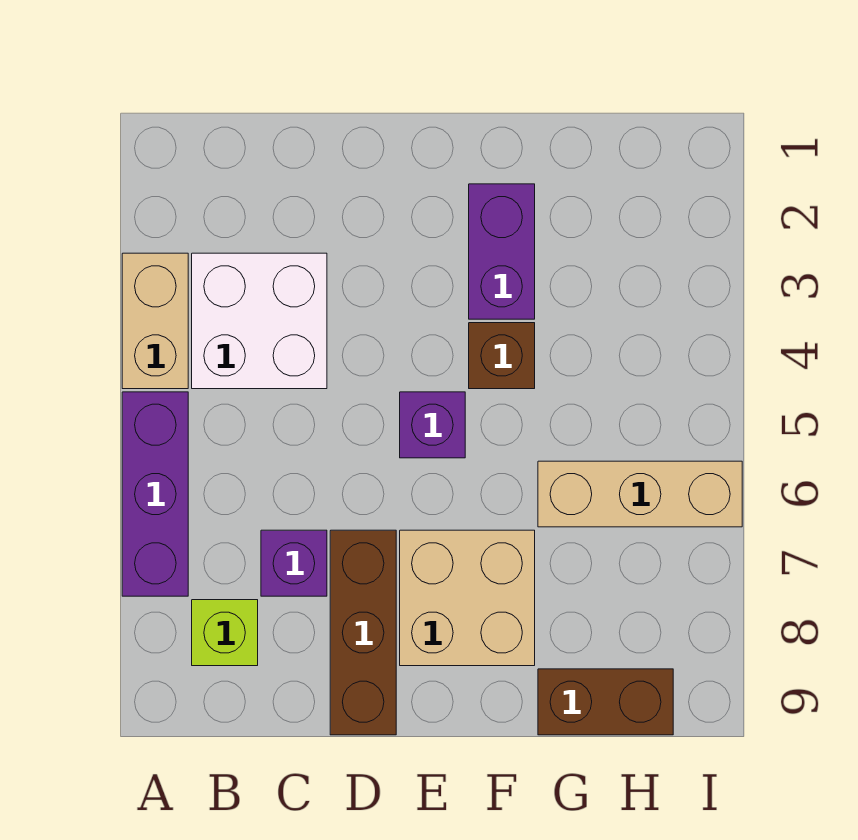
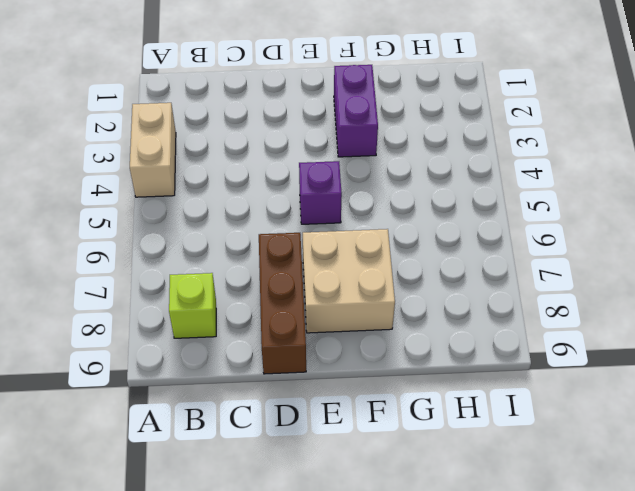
none -> purple 1x3 brick [122,392,188,596]
none -> white 2x2 brick [192,253,327,389]
none -> purple 1x1 brick [261,530,327,596]

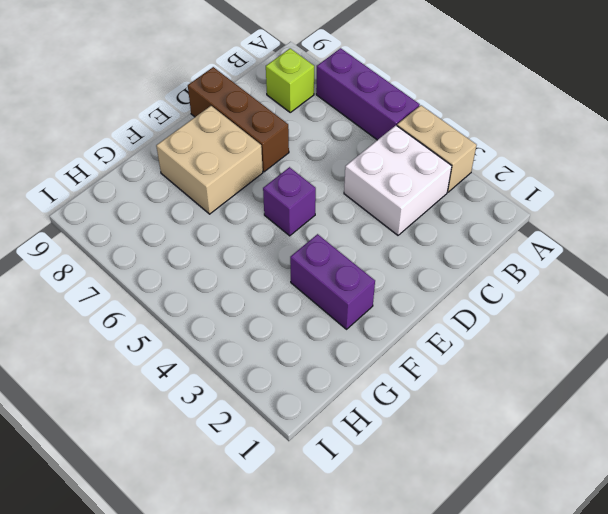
none -> purple 1x1 brick [261,530,327,596]
none -> brown 1x1 brick [469,323,535,389]
none -> tan 1x3 brick [538,461,742,527]

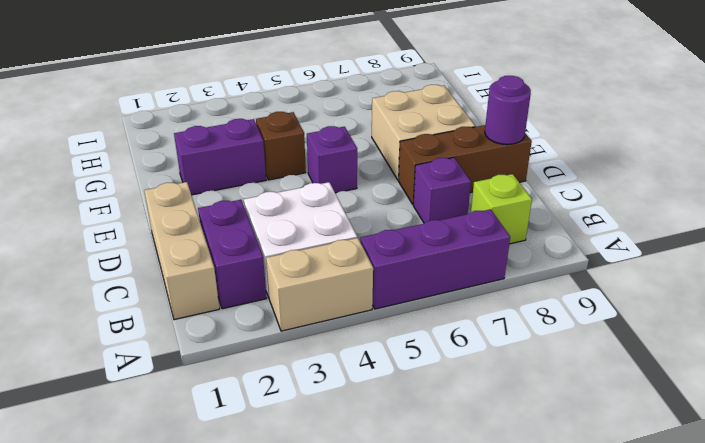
tan 1x3 brick [144,182,220,320] -> tan 1x3 brick moved to [538,461,742,527]
purple 1x2 brick [198,200,267,309] -> none
purple 1x1 round brick [485,76,531,145] -> none
none -> brown 1x2 brick [538,669,673,735]

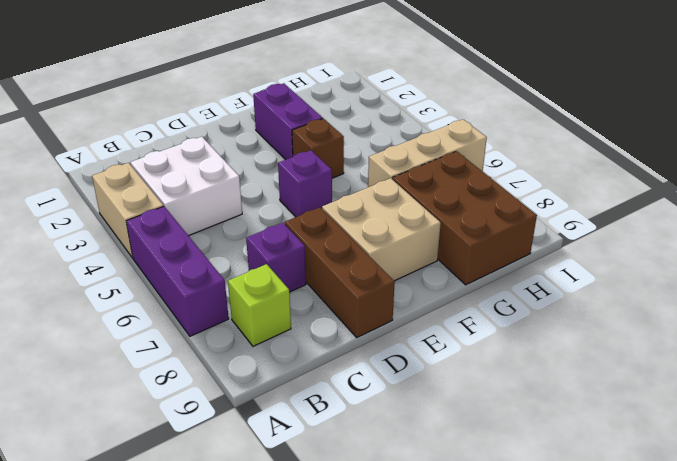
brown 2x3 brick [392,151,537,285] -> brown 1x2 brick [538,669,673,735]

